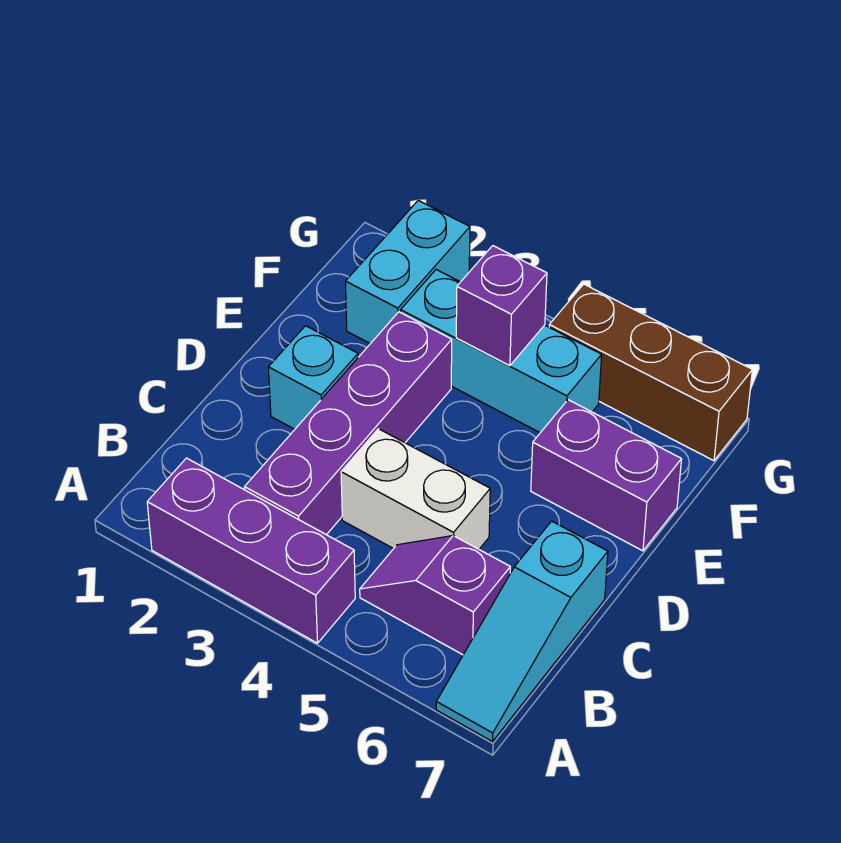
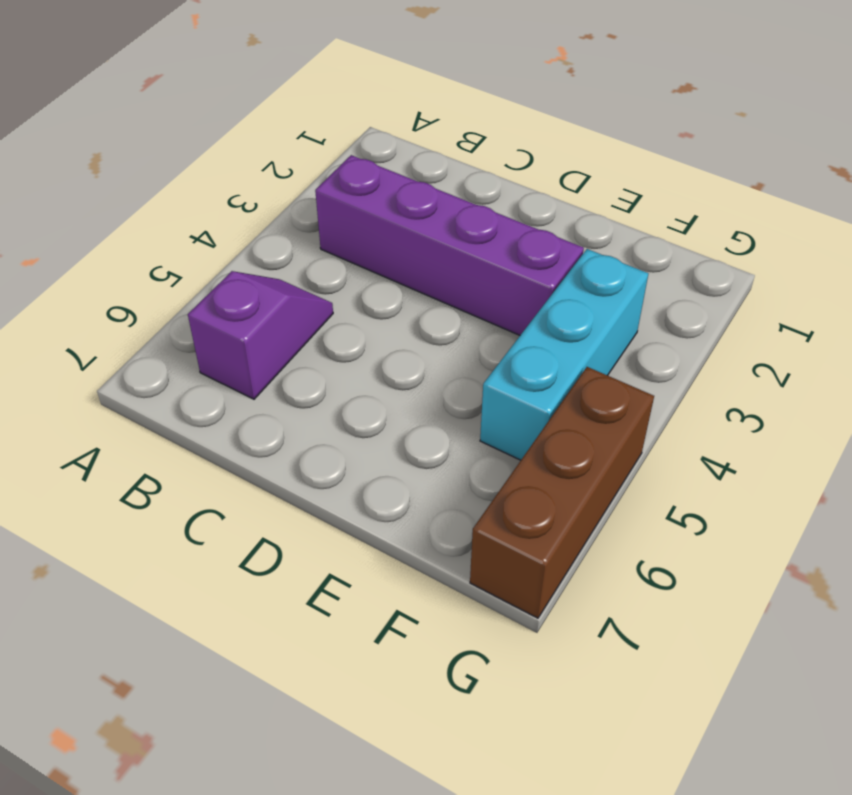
none -> purple 1x3 brick [147,458,355,643]
none -> cyan 1x3 slope [436,521,608,742]

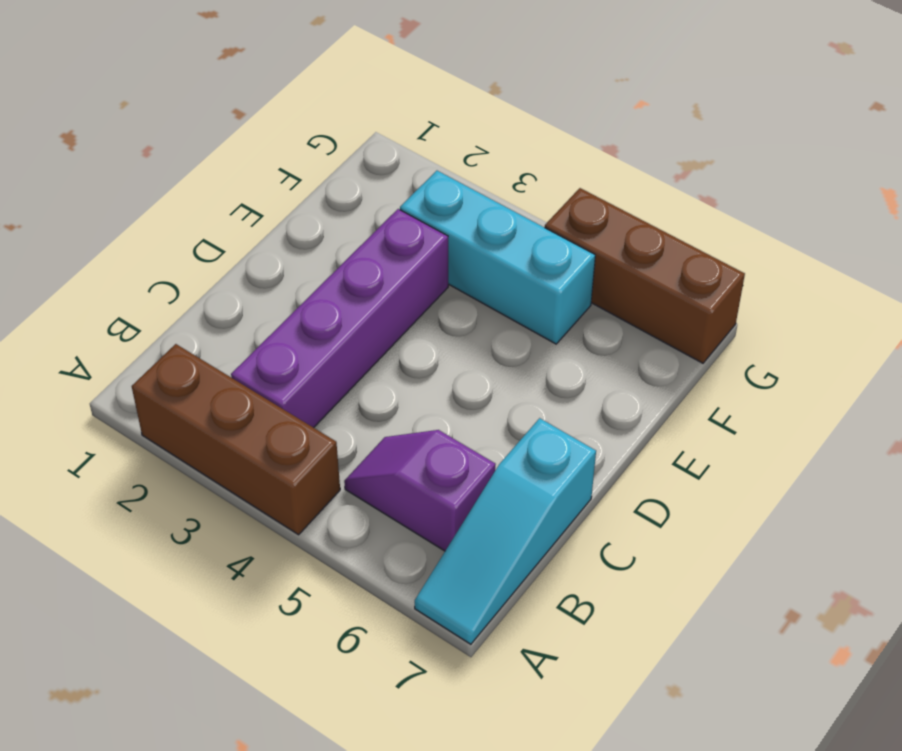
brown 1x3 brick [132,344,340,535] -> purple 1x3 brick [147,458,355,643]
none -> white 1x2 brick [341,429,490,549]
none -> cyan 1x1 brick [268,326,358,429]

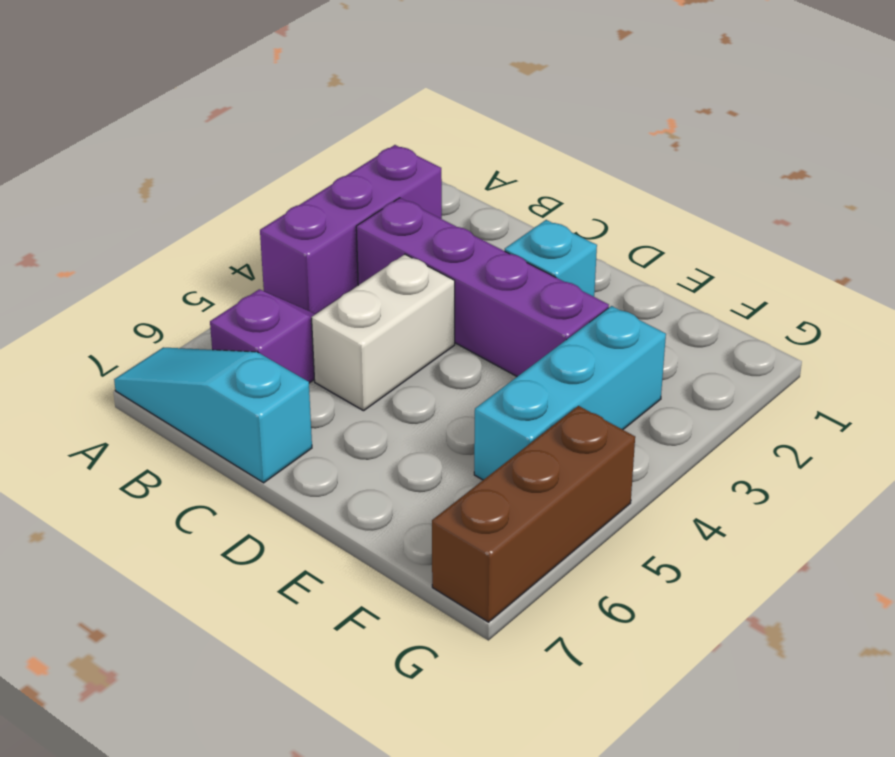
none -> purple 1x2 brick [531,400,682,551]
none -> cyan 1x2 brick [346,200,470,344]

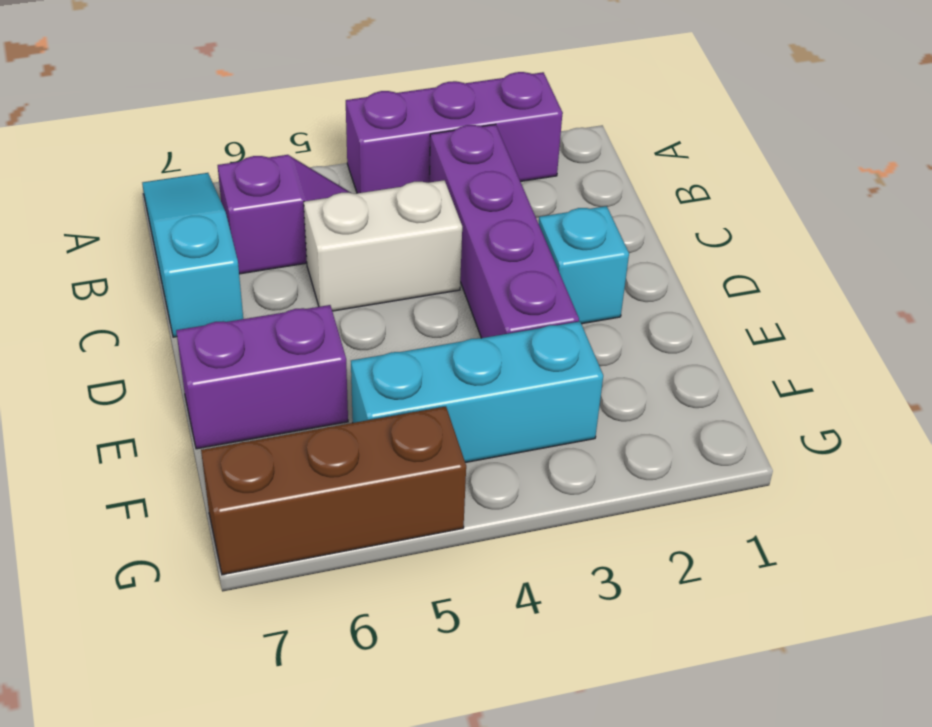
none -> cyan 1x2 brick [346,200,470,344]
none -> purple 1x1 brick [456,246,547,366]

